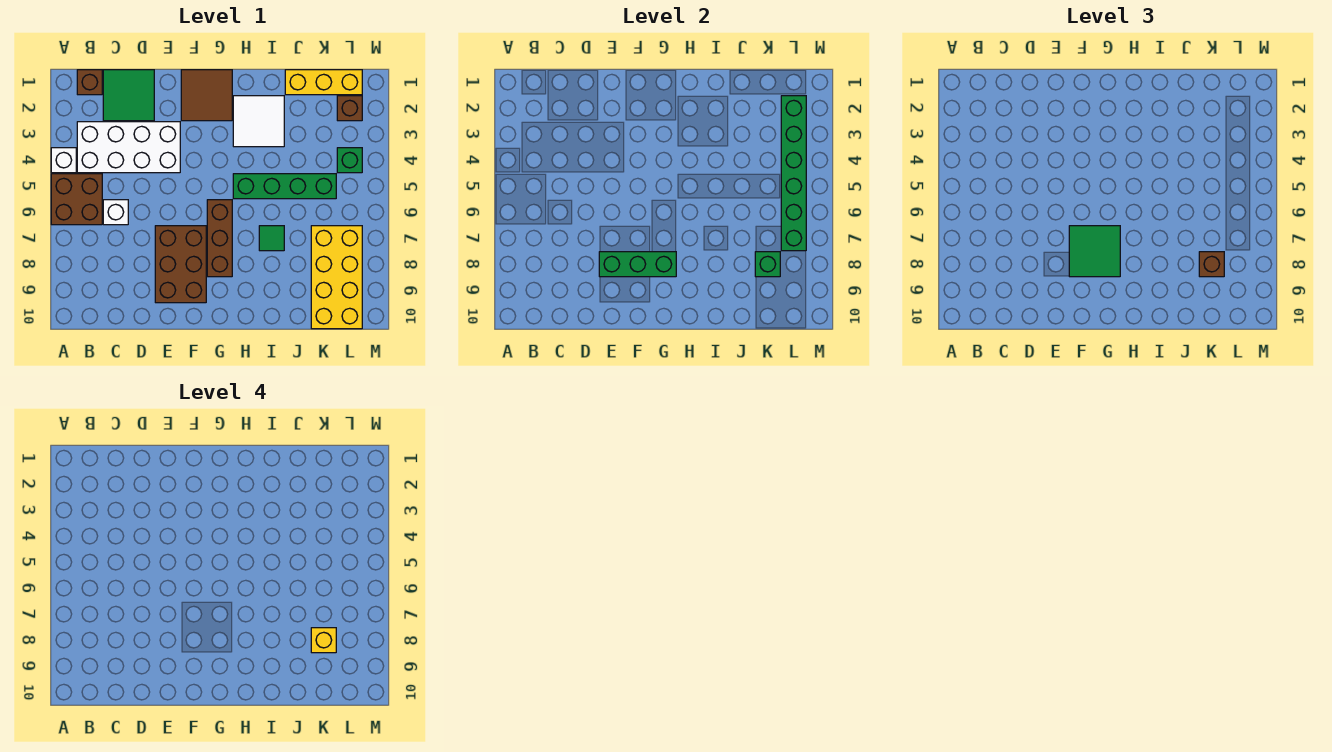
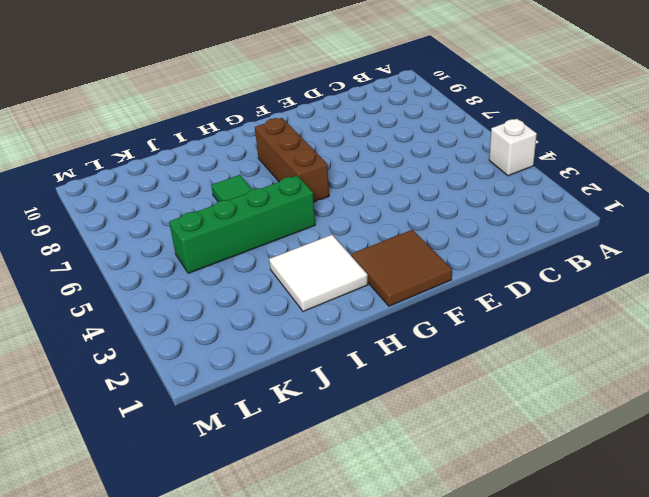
none -> brown 2x2 brick [51,174,102,225]
none -> brown 1x1 brick [77,70,102,95]
none -> white 2x4 brick [77,122,180,173]

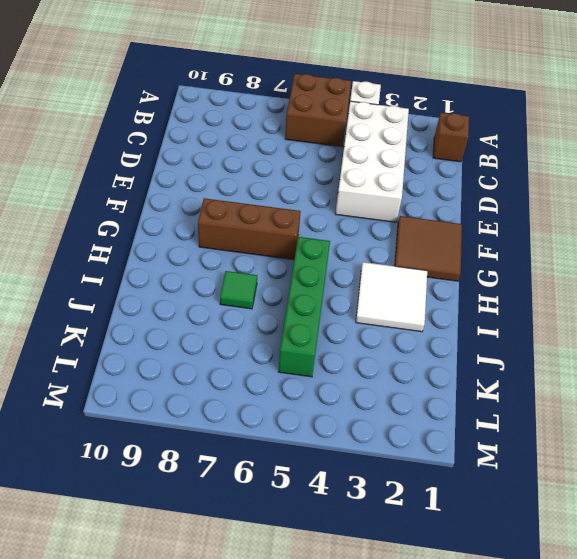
none -> green 2x2 tile [103,70,154,121]
none -> white 1x1 brick [103,200,128,225]
none -> brown 2x3 brick [155,226,206,303]

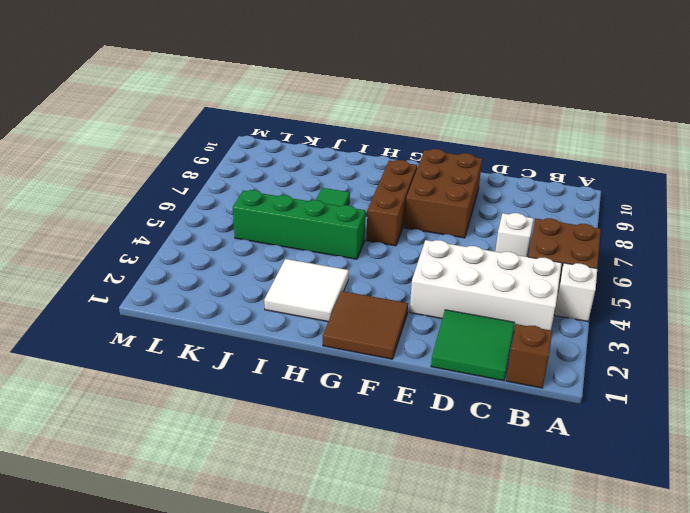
none -> yellow 1x3 brick [285,70,362,95]
none -> yellow 2x4 brick [311,226,362,329]
none -> brown 1x1 brick [337,96,362,121]

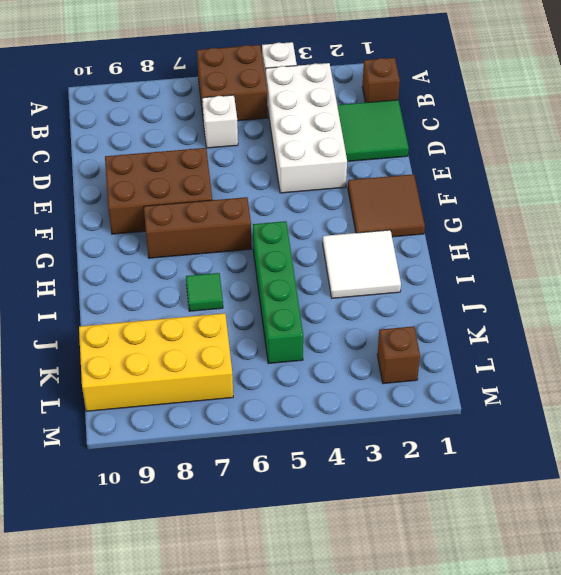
none -> yellow 1x3 brick [285,70,362,95]
none -> green 1x1 brick [337,148,362,173]
none -> green 1x3 brick [599,252,676,277]

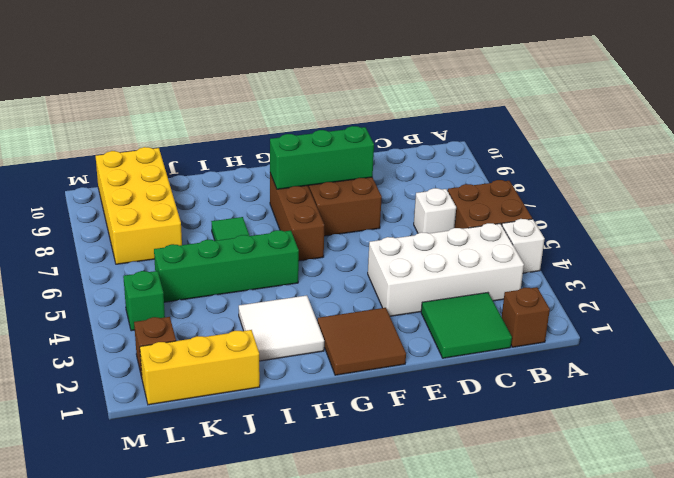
none -> green 1x1 brick [755,252,780,277]
none -> green 1x6 brick [781,96,806,251]
none -> green 2x2 tile [1069,226,1120,277]

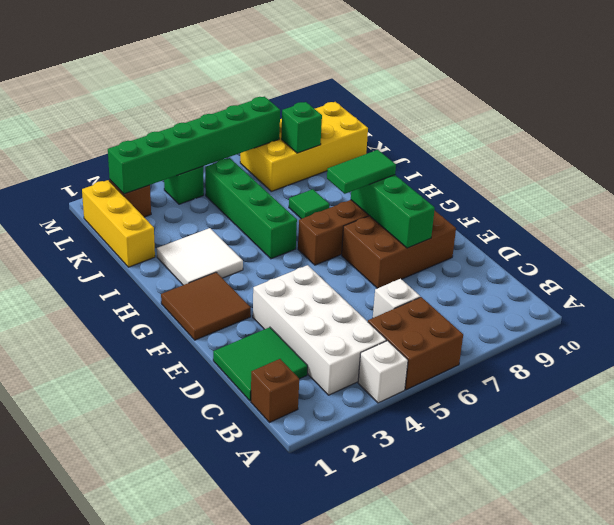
green 1x2 tile [327,150,396,194] -> green 2x2 tile [1069,226,1120,277]
none -> brown 1x1 brick [1199,252,1224,277]
none -> yellow 1x1 brick [311,628,336,653]

